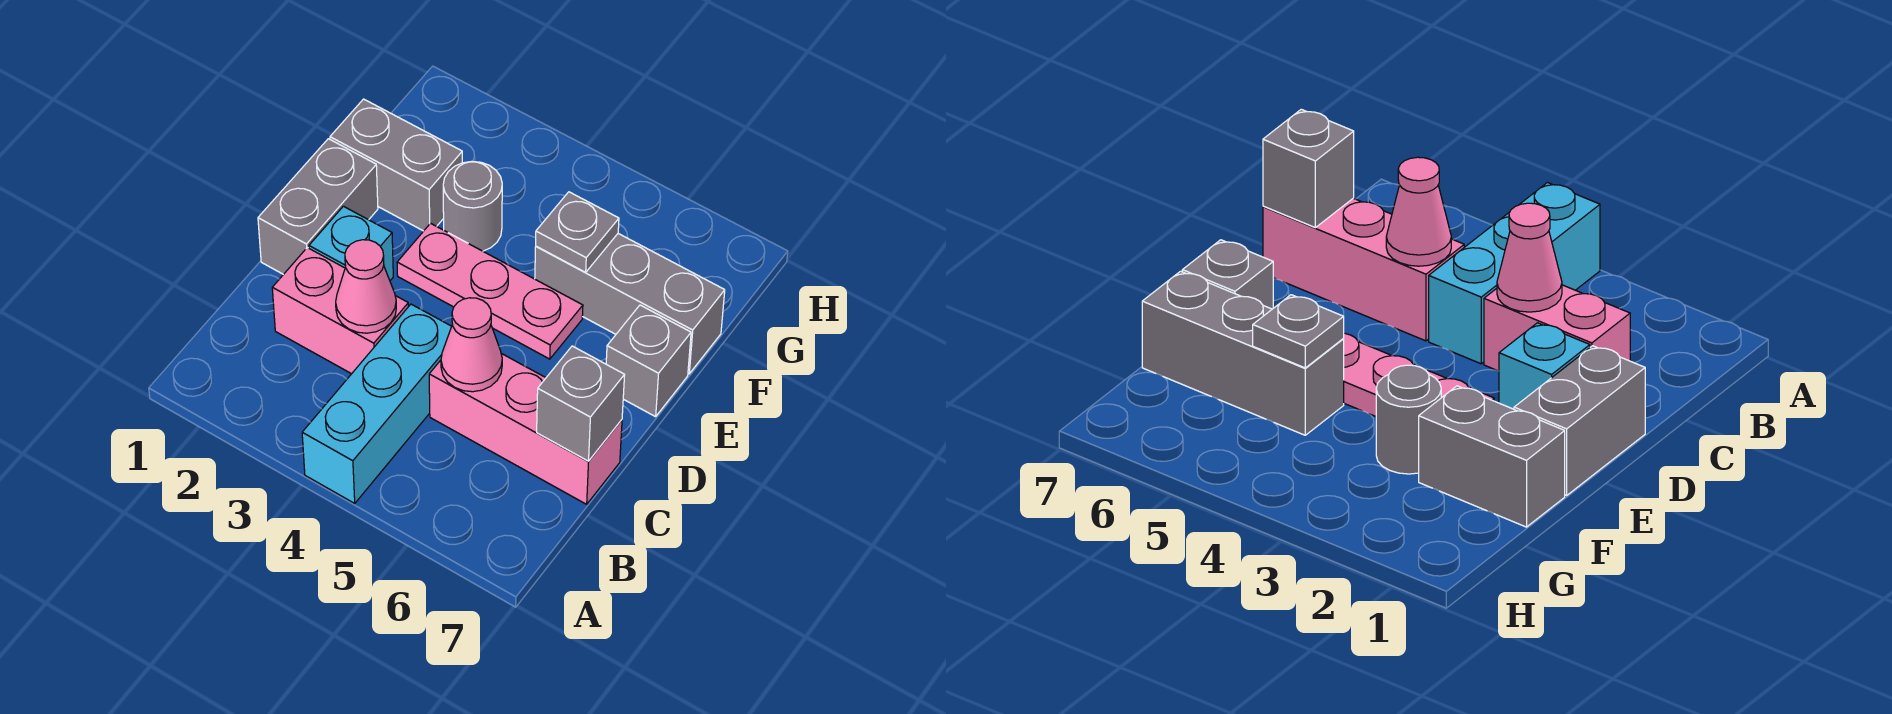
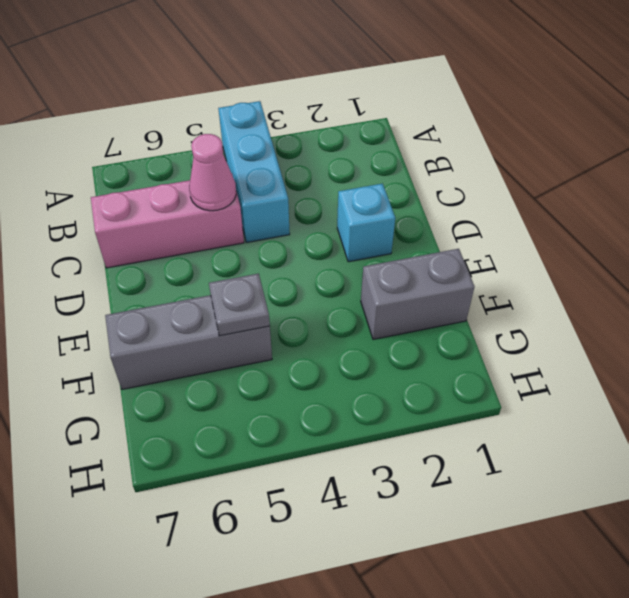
none -> pink 1x2 brick [272,248,408,374]
none -> grey 1x2 brick [258,139,378,274]
none -> pink 1x3 plate [397,223,583,359]

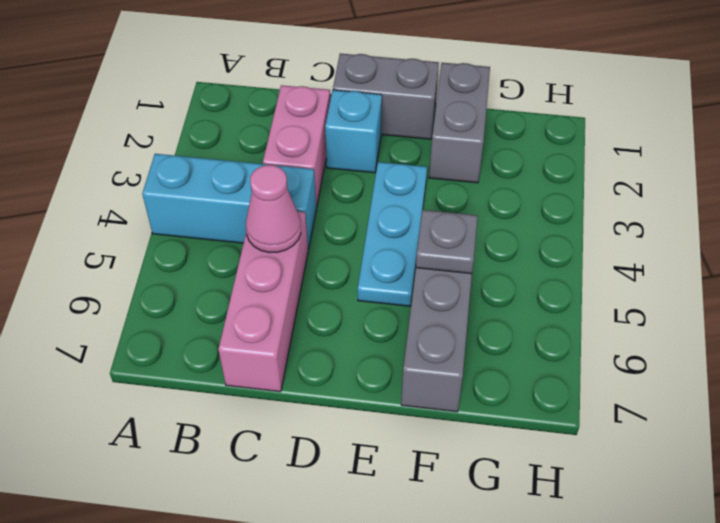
cyan 1x3 plate [358,162,427,306] -> pink 1x3 plate [397,223,583,359]
none -> grey 1x1 brick [606,305,691,417]
none -> grey 1x1 round brick [443,161,502,251]
none -> pink 1x1 cone [336,240,396,333]

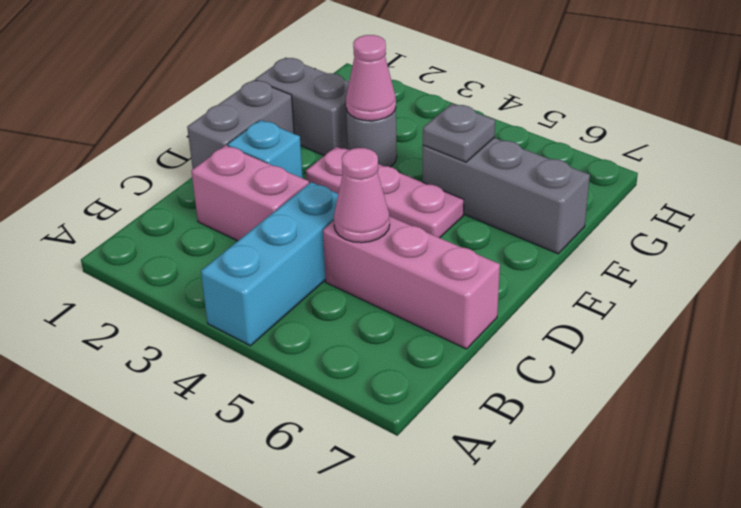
pink 1x1 cone [346,35,396,121] -> pink 1x1 cone moved to [336,240,396,333]
none -> grey 1x1 brick [606,305,691,417]
none -> grey 1x1 brick [537,346,625,461]

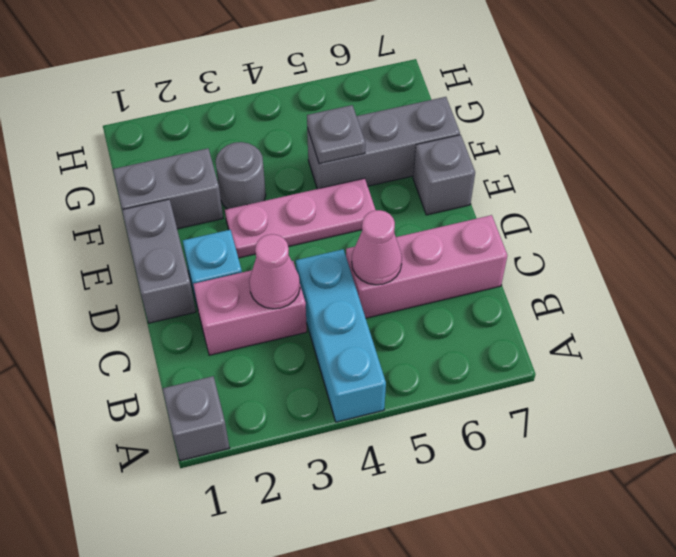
grey 1x1 brick [163,376,229,461] -> grey 1x1 brick moved to [537,346,625,461]

